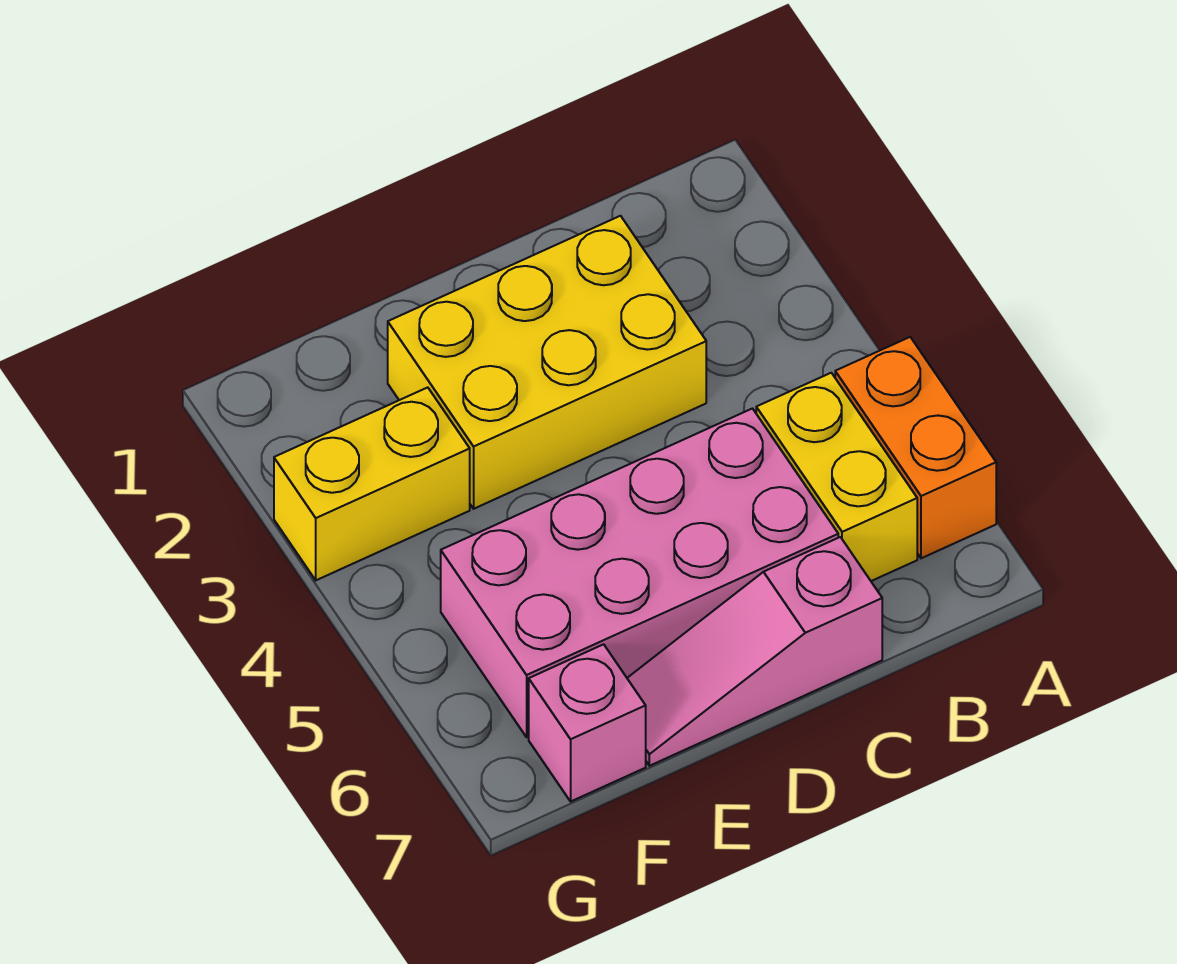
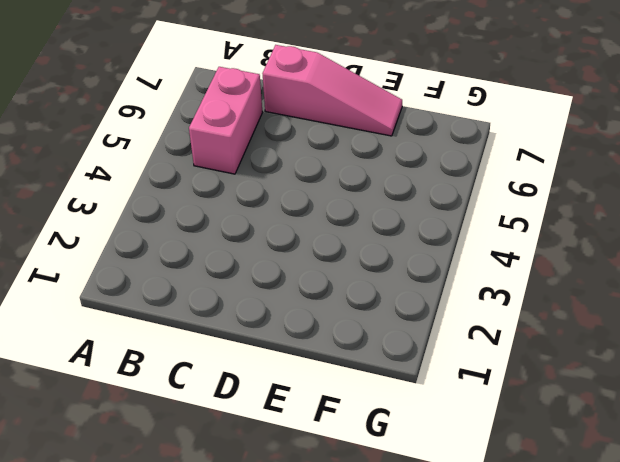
pink 1x2 brick [189,67,262,174] -> yellow 1x2 brick [756,373,917,581]
none -> orange 1x2 brick [835,337,996,558]
none -> yellow 2x3 brick [388,216,706,509]

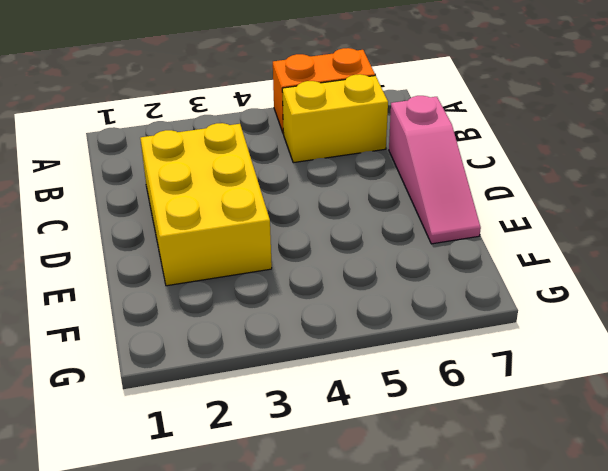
none -> pink 2x4 brick [441,409,838,737]
none -> yellow 1x2 brick [274,387,470,580]

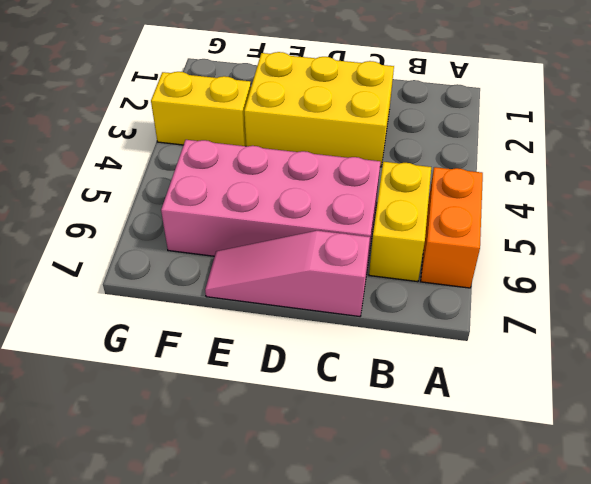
none -> pink 1x1 brick [529,644,646,801]

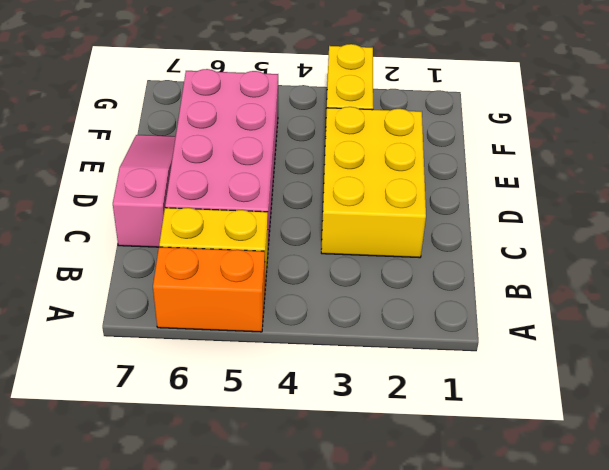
none -> pink 1x1 brick [529,644,646,801]

